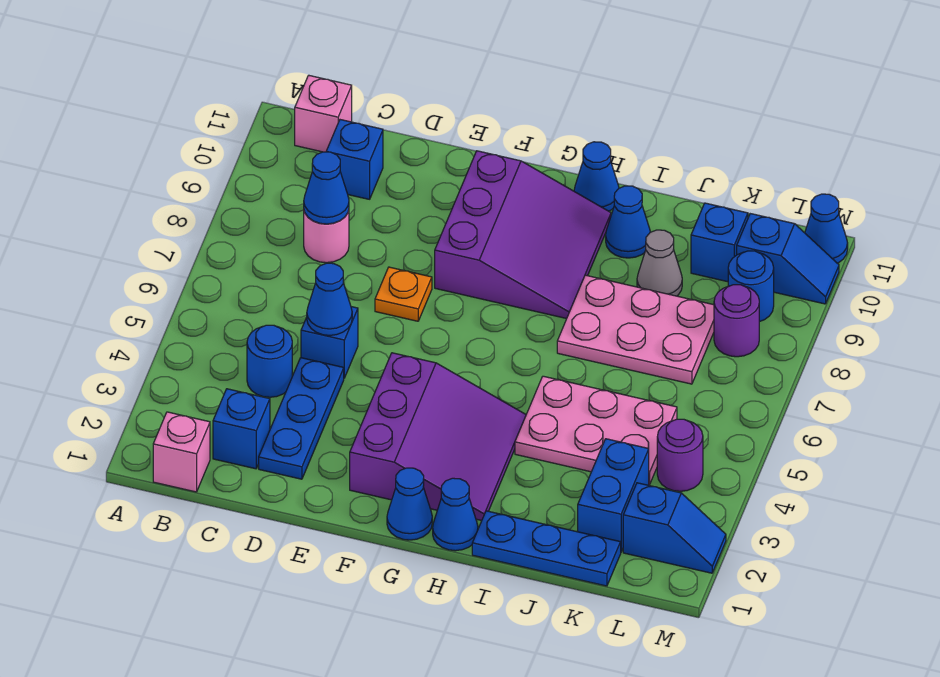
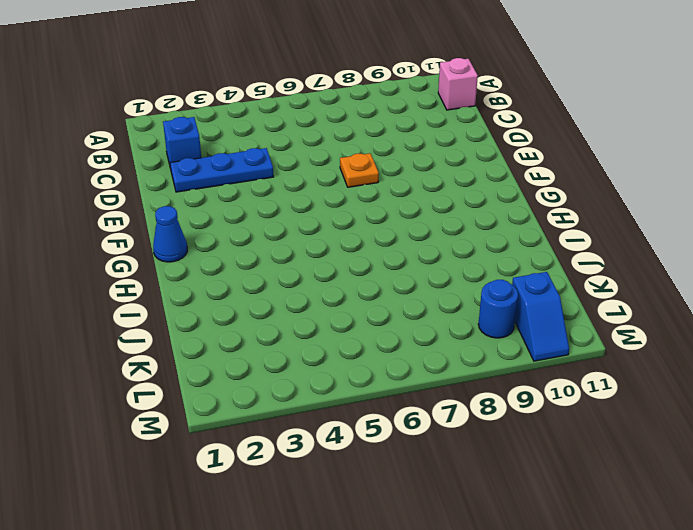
none -> pink 1x1 brick [153,412,210,492]
none -> blue 1x1 round brick [247,325,292,397]
none -> pink 1x1 round brick [304,210,349,263]

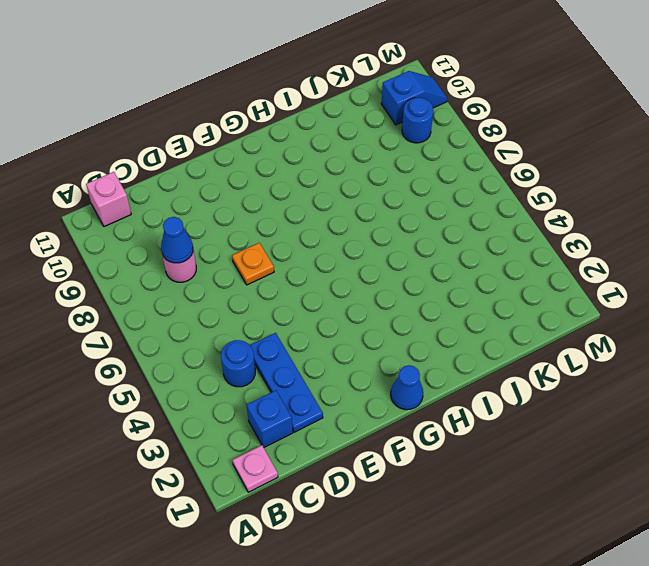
pink 1x1 plate [233,445,278,492] -> pink 1x1 brick [153,412,210,492]
none -> blue 1x1 brick [326,120,383,199]
none -> blue 1x1 brick [301,307,358,378]
none -> purple 3x3 slope [350,353,526,521]

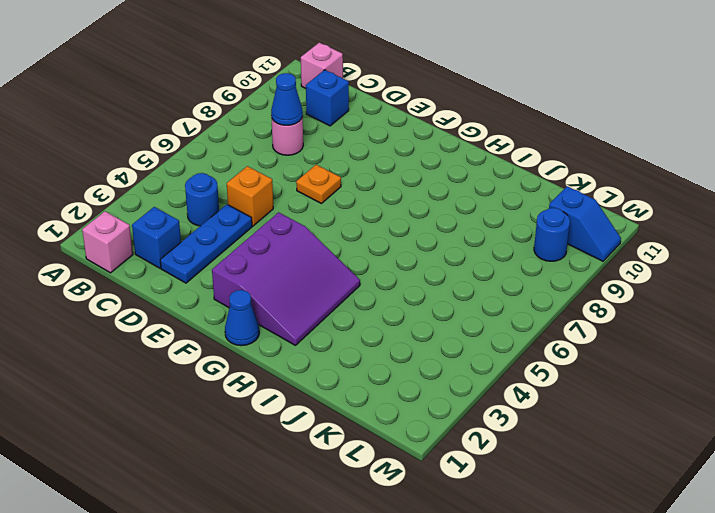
orange 1x1 brick [227,166,273,226] -> blue 1x1 brick [301,307,358,378]
none -> purple 3x3 slope [435,151,611,319]
none -> blue 1x1 cone [433,478,478,551]
none -> blue 1x1 cone [574,142,619,211]

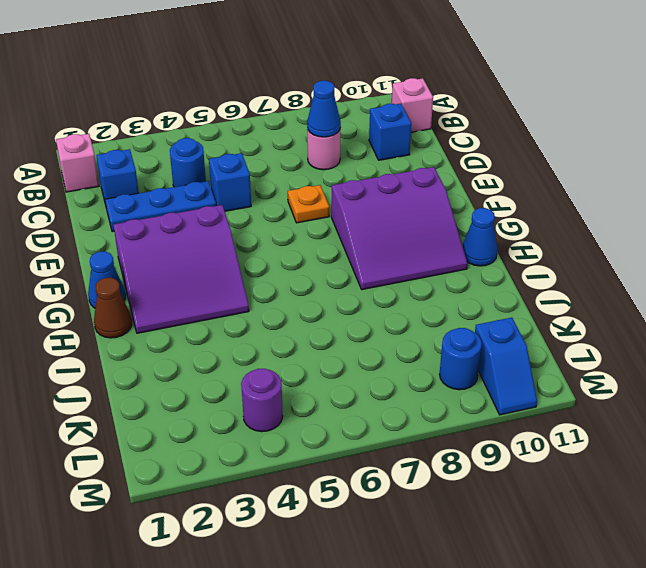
brown 1x1 cone [94,278,132,338] -> blue 1x1 cone [433,478,478,551]
none -> blue 1x3 plate [472,511,621,586]
none -> pink 2x3 plate [515,376,677,485]
none -> pink 2x3 plate [557,275,714,384]

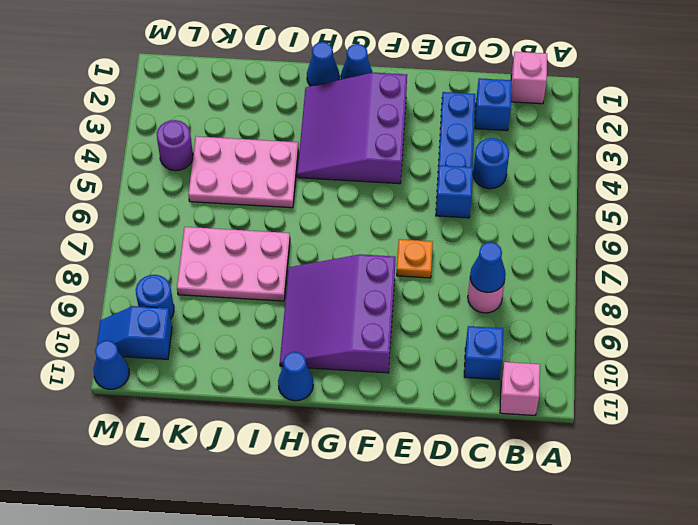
none -> blue 1x3 plate [472,511,621,586]
none -> blue 1x1 cone [606,186,650,258]
none -> grey 1x1 cone [637,230,682,296]

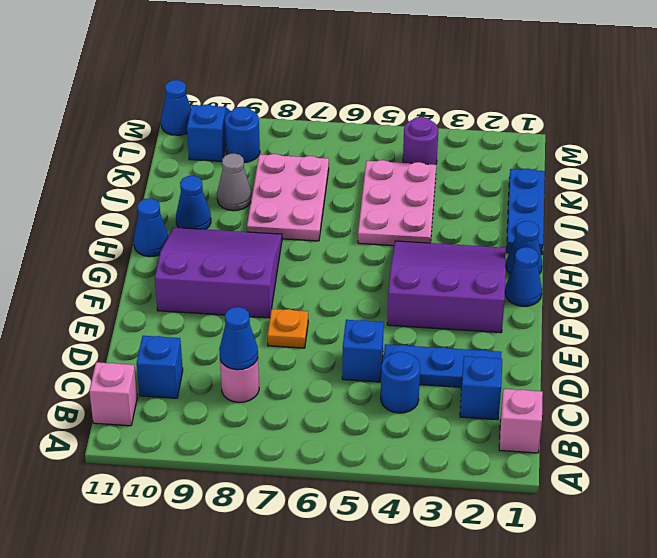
none -> blue 1x2 brick [578,439,649,551]
none -> blue 1x1 brick [691,203,748,282]
none -> blue 1x2 slope [623,483,726,573]

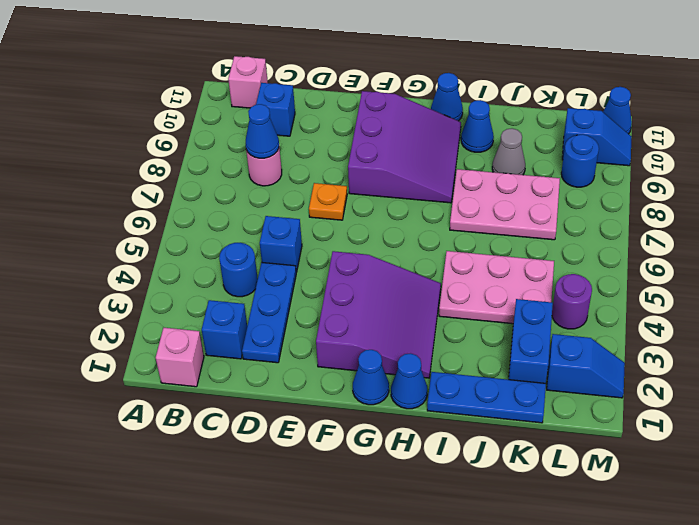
none -> blue 1x1 brick [691,203,748,282]
none -> purple 1x1 round brick [714,285,759,357]
none -> blue 1x1 cone [307,263,352,335]

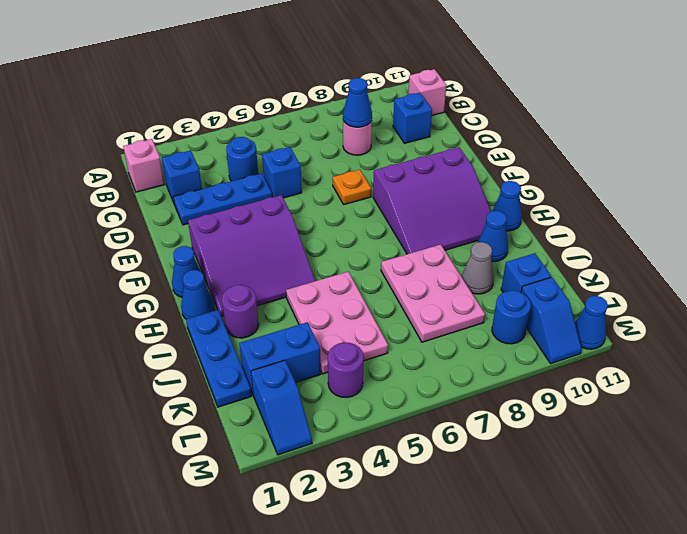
purple 1x1 round brick [222,285,258,338] -> purple 1x1 round brick moved to [714,285,759,357]
none -> blue 1x1 cone [307,263,352,335]

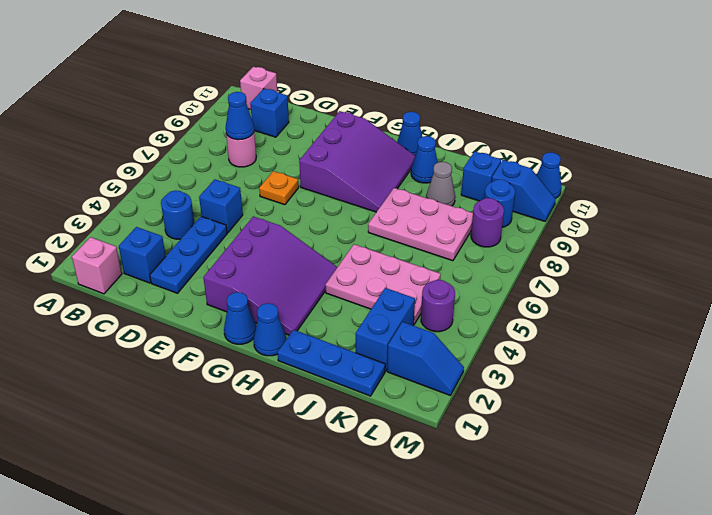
none -> blue 1x1 cone [307,263,352,335]

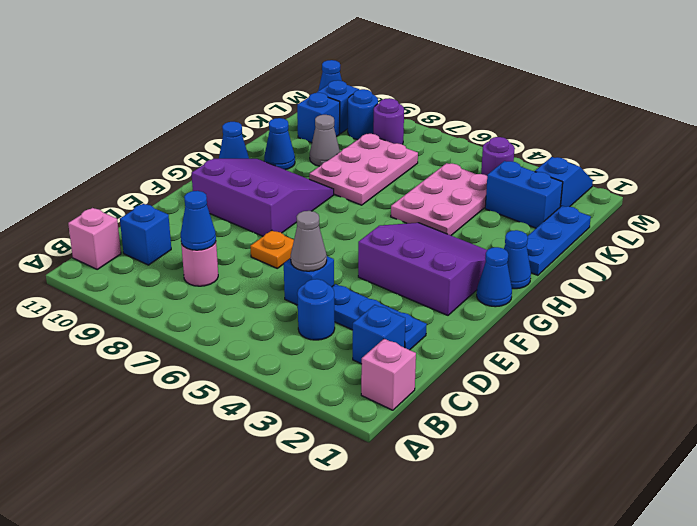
grey 1x1 cone [291,211,327,271] -> blue 1x1 cone [307,263,352,335]

